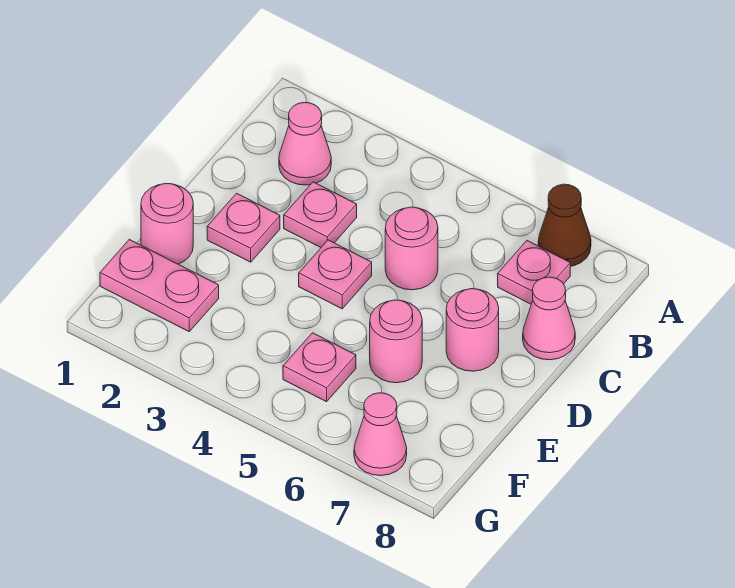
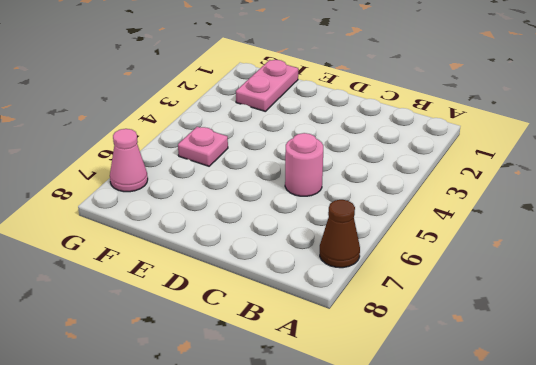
none -> pink 1x1 cone [279,103,331,185]
none -> pink 1x1 plate [498,241,570,304]
none -> pink 1x1 plate [284,182,357,247]

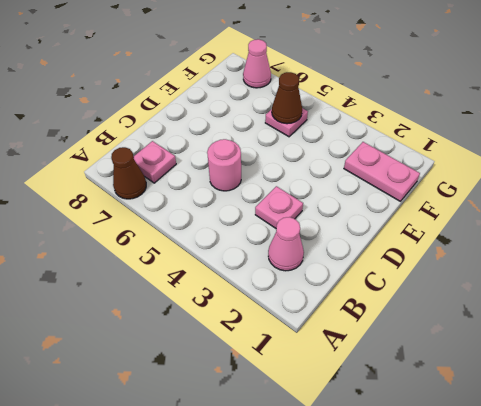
brown 1x1 cone [272,72,302,124] -> none
none -> pink 1x1 cone [523,277,575,360]
none -> pink 1x1 plate [207,193,280,262]
none -> pink 1x1 plate [299,240,372,309]

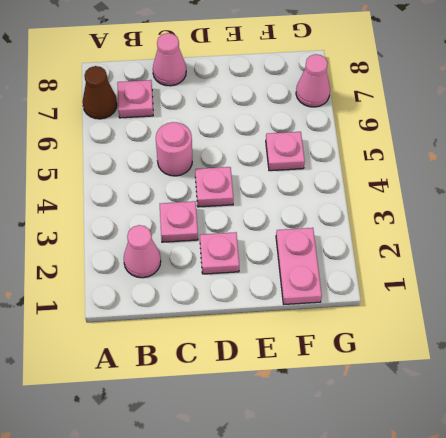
none -> pink 1x1 round brick [446,289,499,371]
none -> pink 1x1 round brick [141,183,193,264]
none -> pink 1x1 round brick [370,300,422,383]

